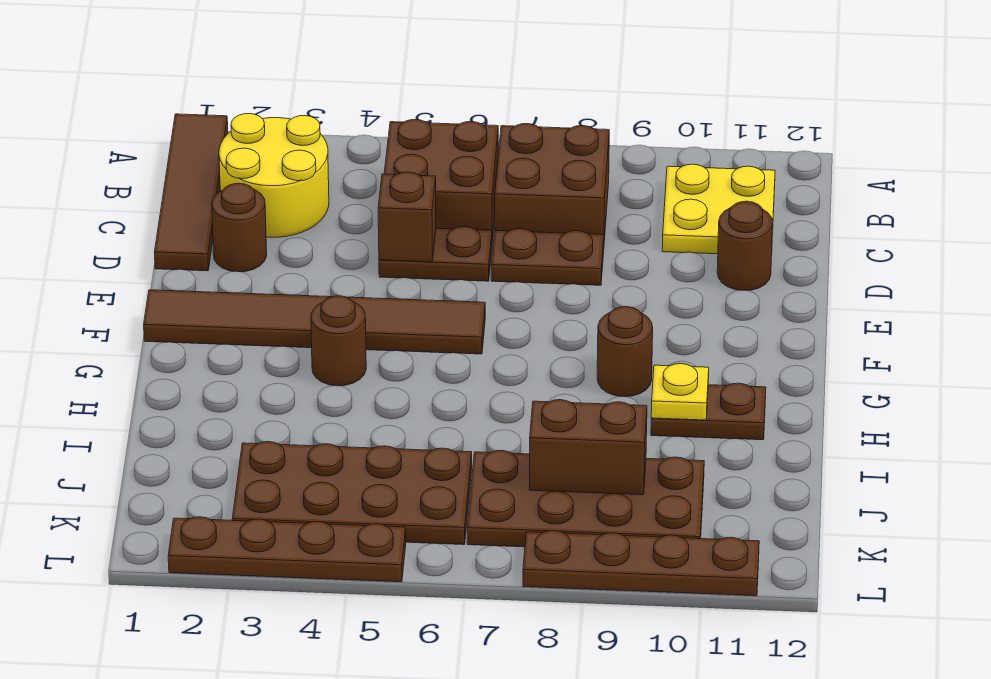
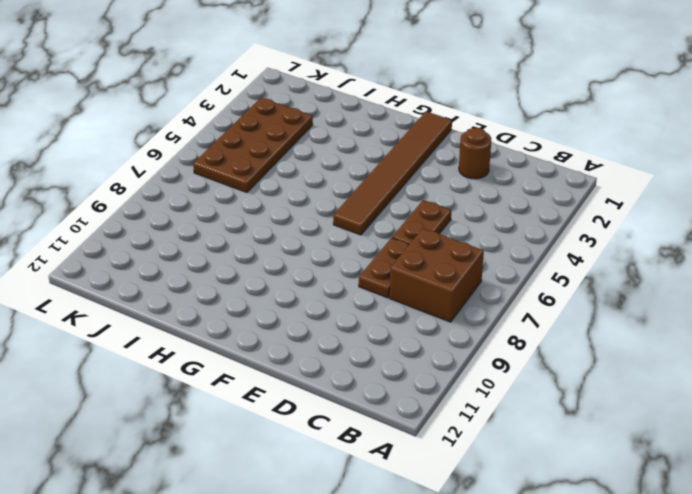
none -> brown 1x4 tile [154,114,228,271]
none -> yellow 2x2 round brick [219,114,329,237]
none -> brown 2x2 brick [384,120,498,241]

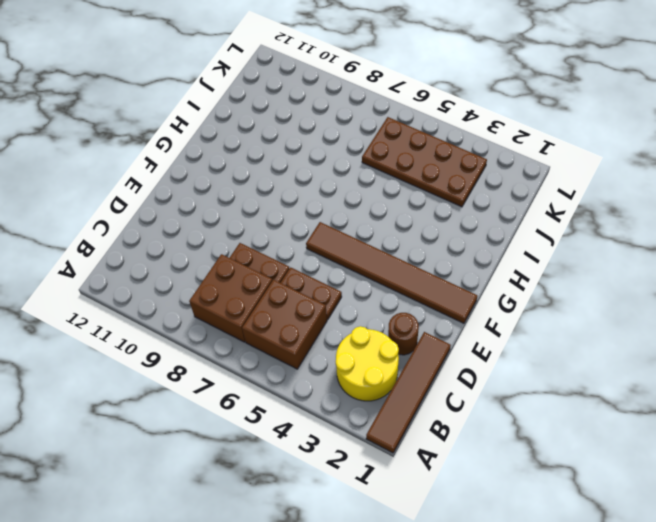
none -> yellow 2x2 plate [662,164,775,254]
none -> brown 1x1 round brick [717,202,773,291]
none -> brown 1x1 round brick [311,296,366,386]

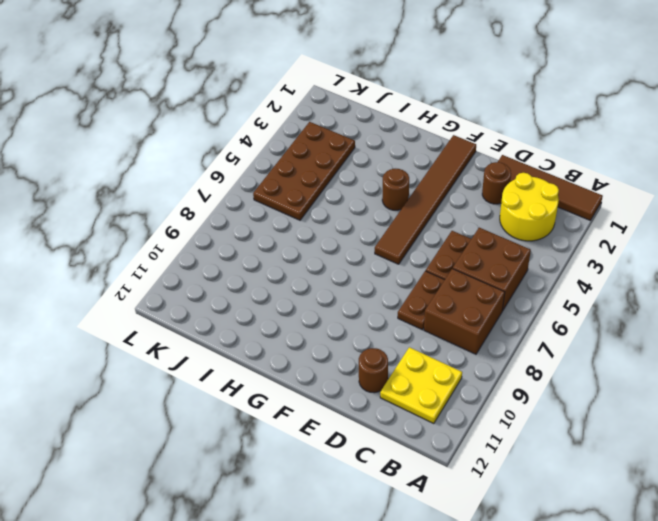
none -> brown 1x1 round brick [597,307,653,397]
none -> brown 1x2 plate [651,383,766,440]
none -> brown 2x4 plate [467,450,704,547]

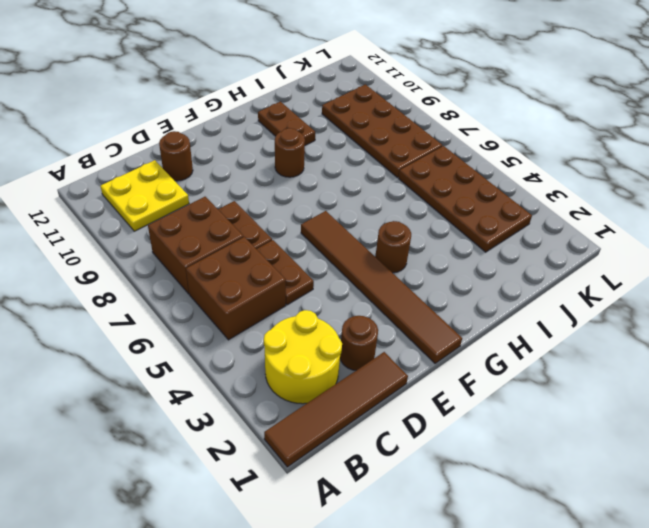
none -> brown 1x4 plate [168,517,406,582]
none -> brown 1x4 plate [523,531,759,596]
none -> brown 1x1 brick [378,172,436,262]

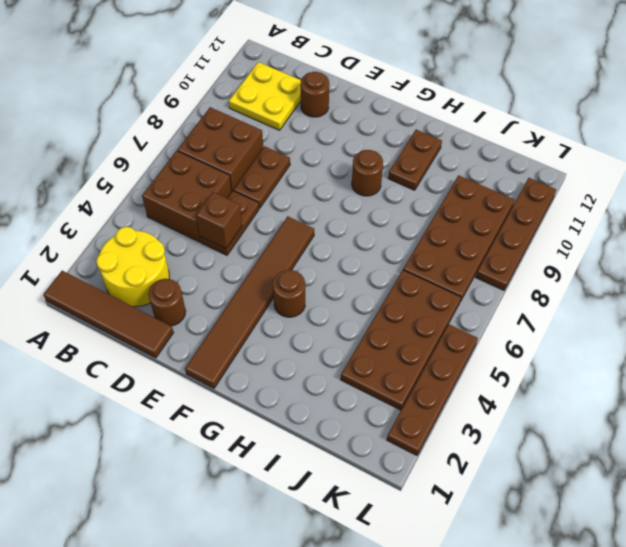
none -> yellow 1x1 plate [651,364,709,420]
none -> brown 1x2 brick [529,400,647,495]

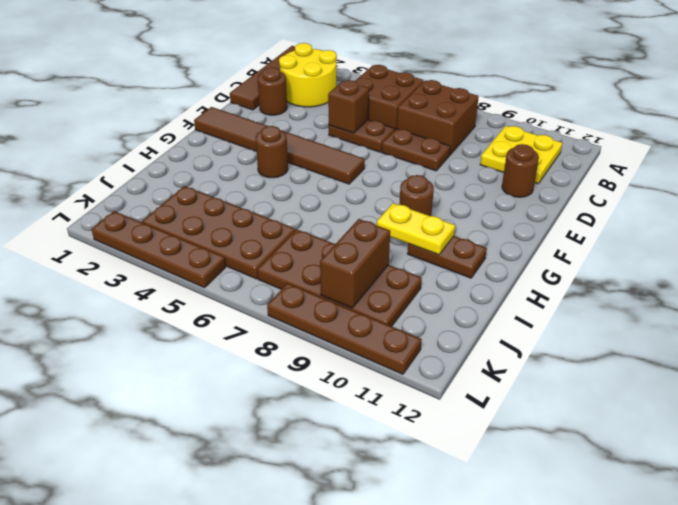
yellow 1x2 plate [377,203,455,255] -> yellow 1x1 plate [651,364,709,420]
brown 1x2 brick [320,219,390,308] -> brown 1x2 brick turned to [529,400,647,495]

